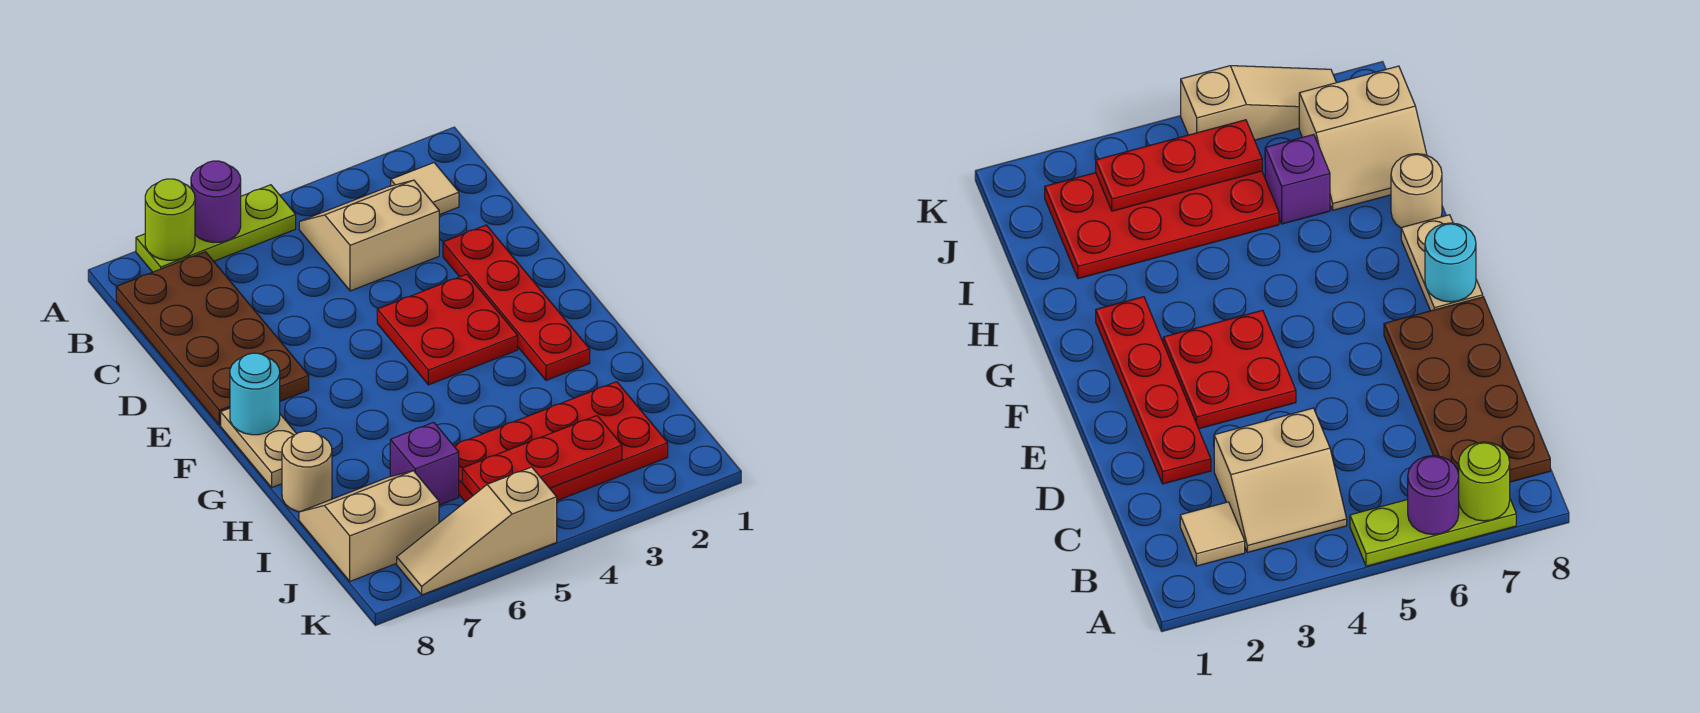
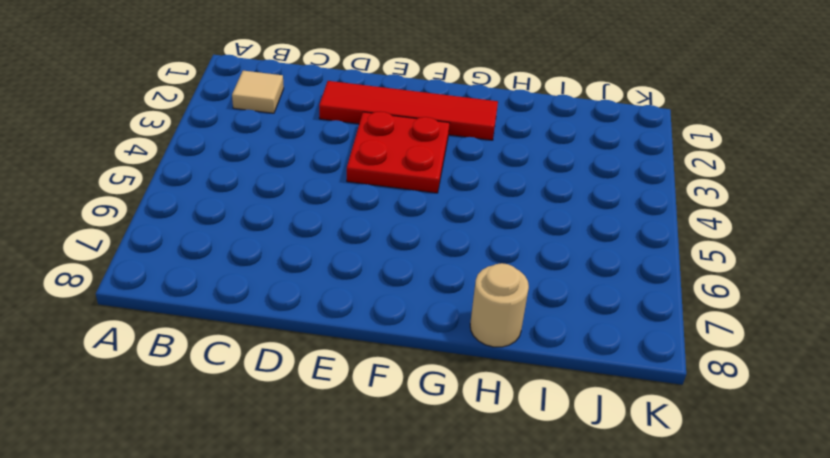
red 1x4 tile [319,81,498,140] -> red 1x4 plate [443,225,590,380]
none -> lime 1x3 plate [136,185,296,272]
none -> tan 2x2 slope [299,180,439,291]
none -> brown 2x4 plate [116,252,309,425]

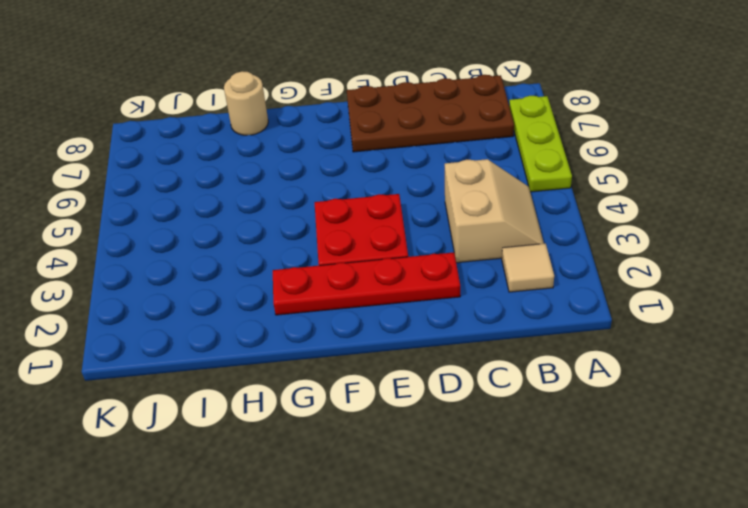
none -> tan 1x2 plate [221,408,296,487]
none -> red 2x4 plate [453,382,668,502]
none -> purple 1x1 brick [390,422,459,505]

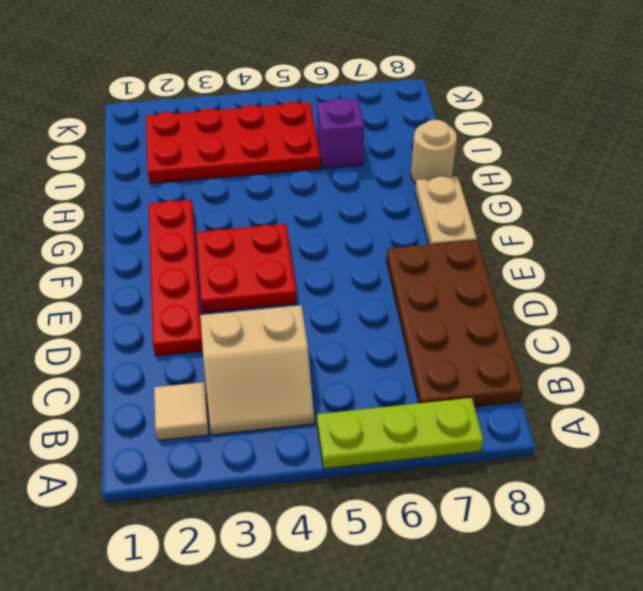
none -> tan 2x2 slope [299,471,439,581]
none -> tan 1x3 slope [397,467,557,595]
none -> purple 1x1 round brick [191,161,241,242]

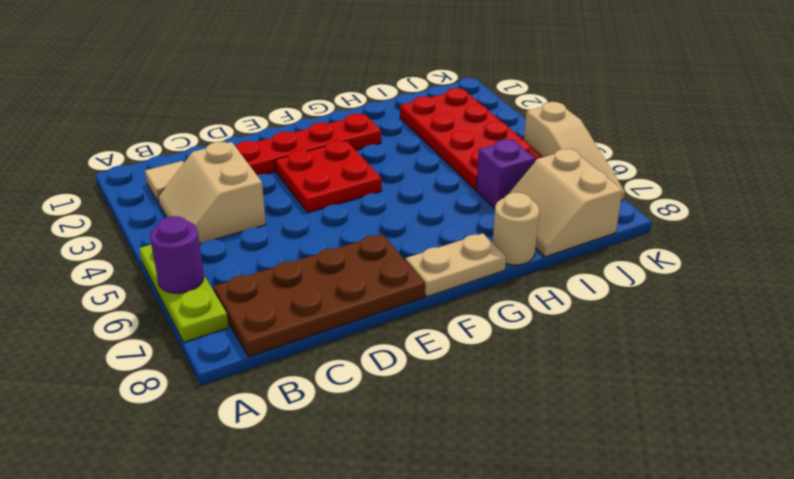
none -> lime 1x1 round brick [145,179,195,260]
none -> cyan 1x1 round brick [230,353,280,435]
none -> red 1x3 plate [462,416,622,495]

